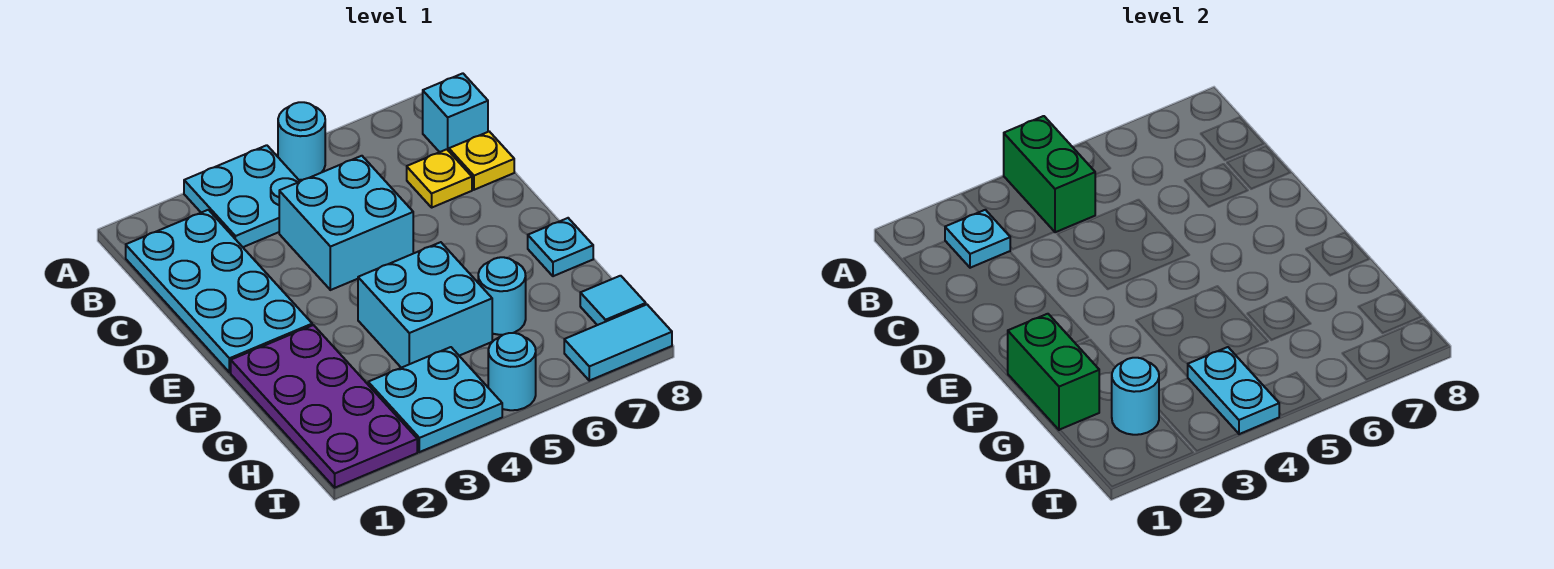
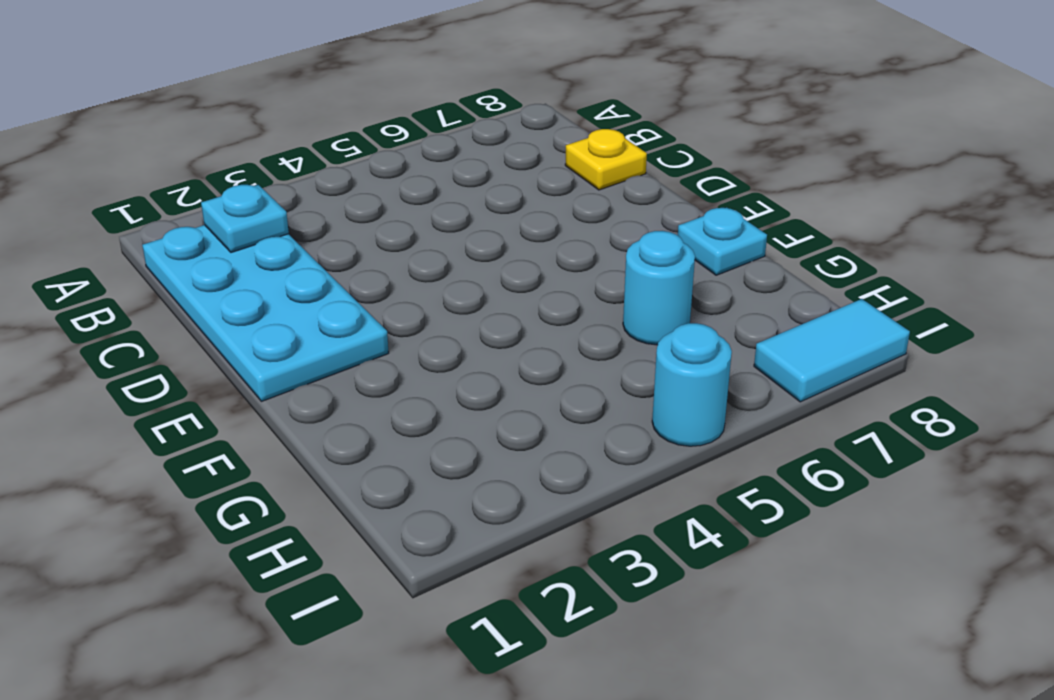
none -> cyan 2x2 plate [184,145,300,247]
none -> cyan 1x1 round brick [278,102,325,180]
none -> cyan 1x1 brick [423,73,488,152]

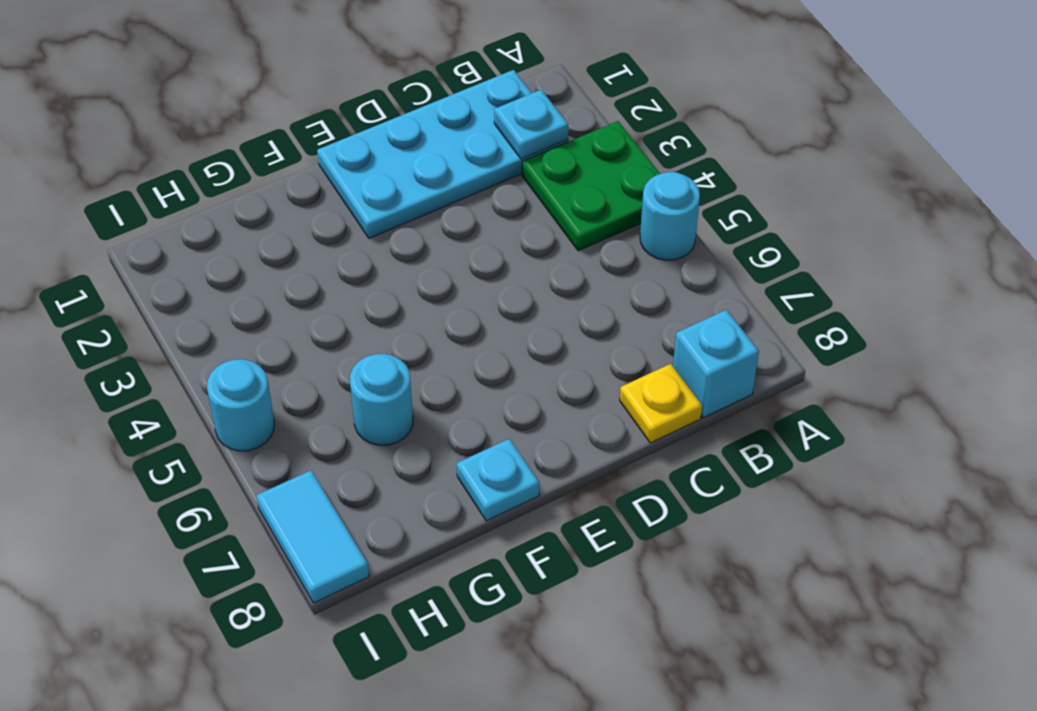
green 2x2 plate [522,121,660,251] -> cyan 2x2 plate [184,145,300,247]
none -> cyan 2x2 brick [279,156,413,290]
none -> yellow 1x1 plate [407,149,472,207]
none -> purple 2x4 plate [231,325,417,488]

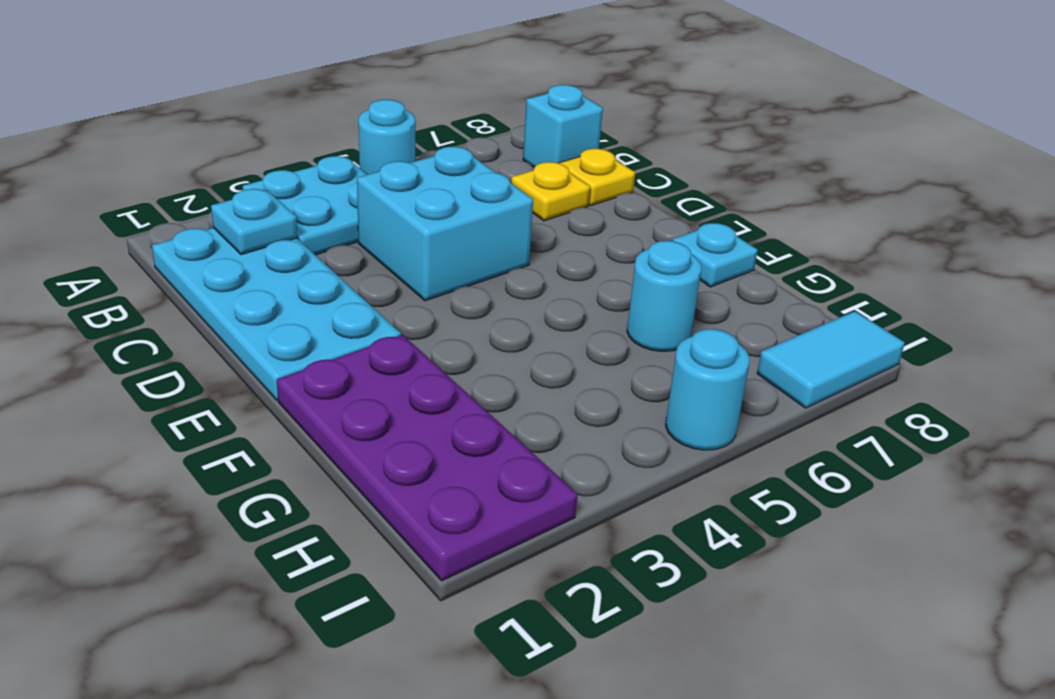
none -> cyan 2x2 brick [358,242,492,368]
none -> cyan 2x2 plate [368,347,502,452]
none -> cyan 1x1 tile [580,276,646,325]

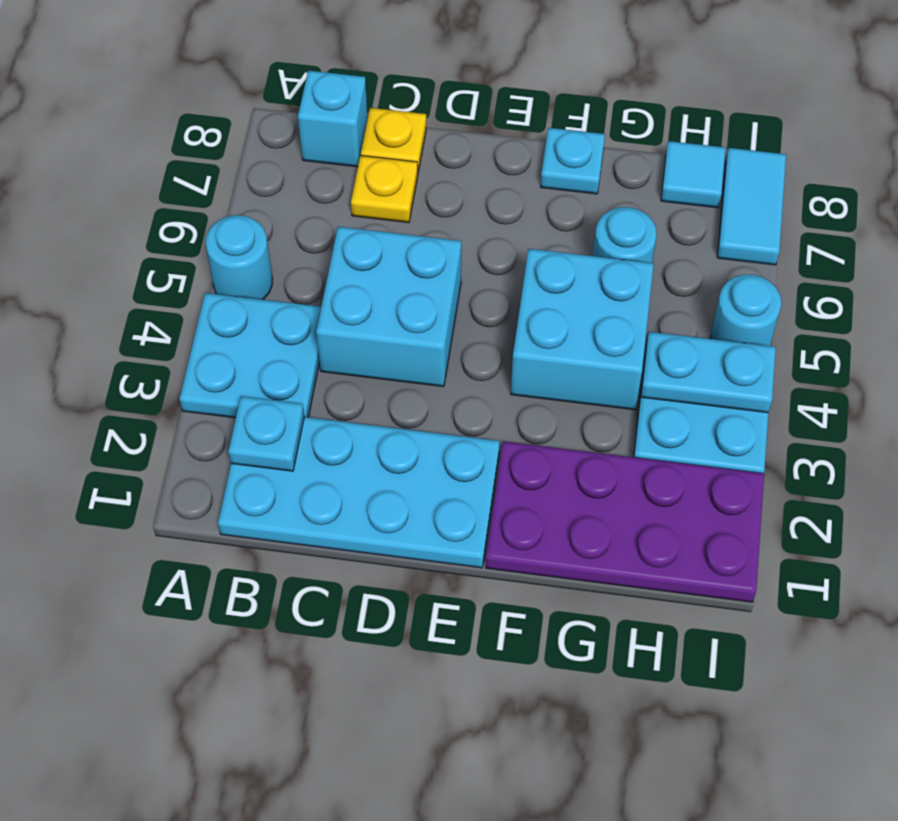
none -> green 1x2 brick [1004,116,1095,232]
none -> green 1x2 brick [1007,314,1099,430]
none -> cyan 1x1 round brick [1112,358,1159,435]

